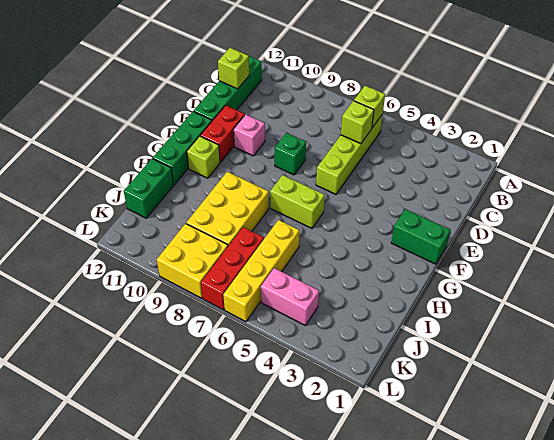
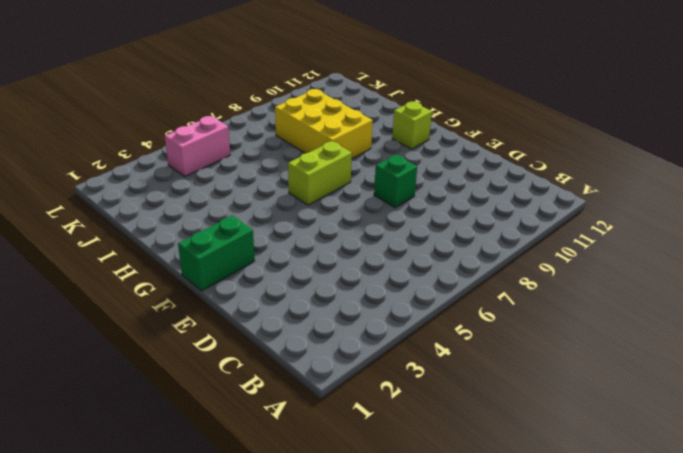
none -> lime 1x4 brick [316,114,383,194]
none -> green 1x4 brick [194,56,262,121]
none -> pink 1x1 brick [233,114,265,156]

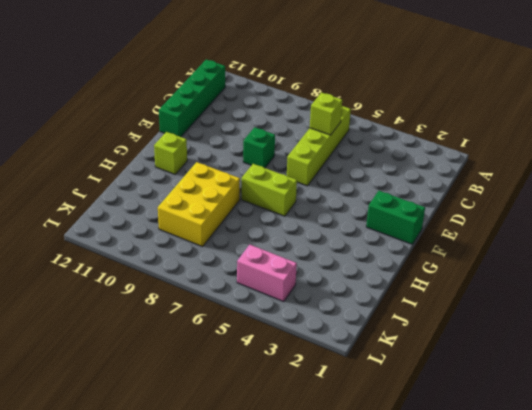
none -> pink 1x1 brick [233,114,265,156]
none -> red 1x2 brick [200,105,245,162]
none -> green 1x3 brick [153,111,212,185]

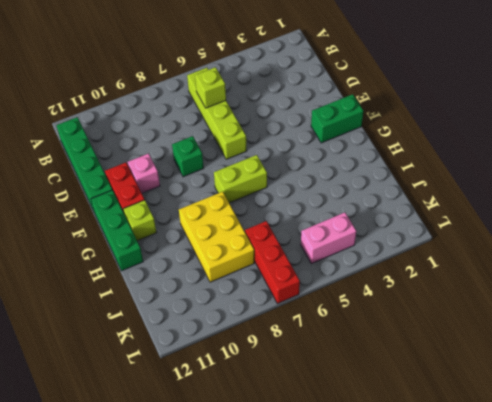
none -> yellow 1x4 brick [223,220,299,322]
none -> green 1x2 brick [124,158,174,218]
none -> yellow 2x2 brick [157,224,228,298]

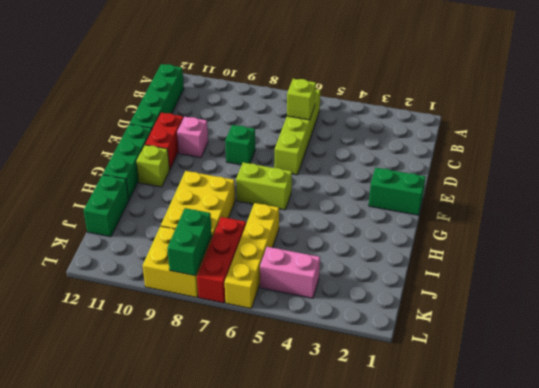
green 1x2 brick [167,208,212,276] -> none
none -> lime 1x1 brick [354,86,385,128]
none -> lime 1x1 brick [218,48,249,89]

